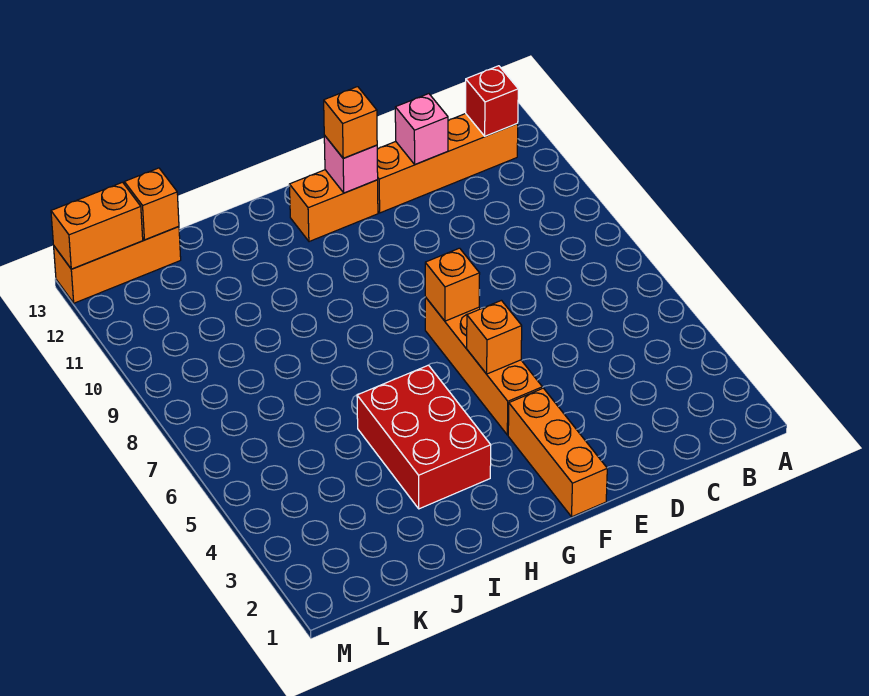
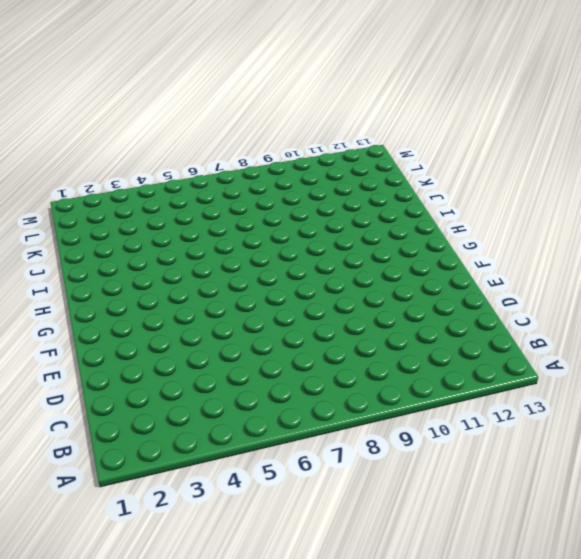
none -> orange 1x4 brick [377,114,518,213]
none -> orange 1x3 brick [508,388,607,517]
none -> orange 1x4 brick [425,297,542,435]

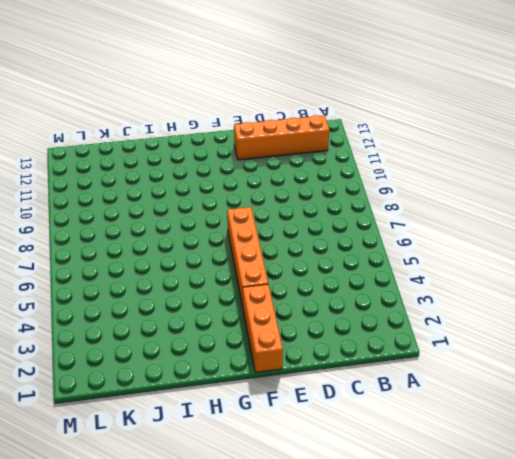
none -> orange 1x2 brick [289,170,378,242]
none -> red 2x3 brick [357,365,491,509]
none -> orange 1x3 brick [54,227,181,303]

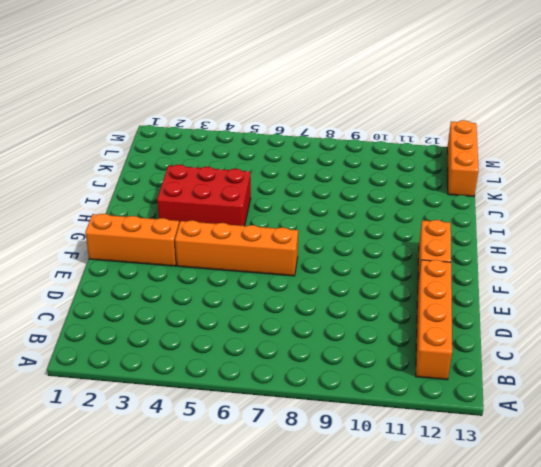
none -> red 1x1 brick [466,66,518,136]
none -> pink 1x1 brick [395,94,448,164]
none -> orange 1x1 brick [467,300,522,374]

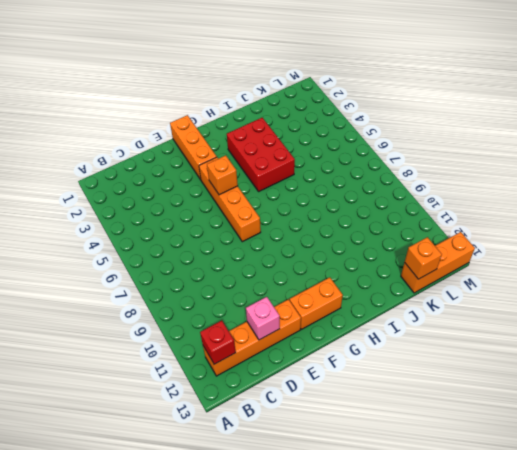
none -> orange 1x1 brick [425,248,480,321]
none -> pink 1x1 brick [324,135,378,193]
none -> orange 1x2 brick [51,182,143,269]

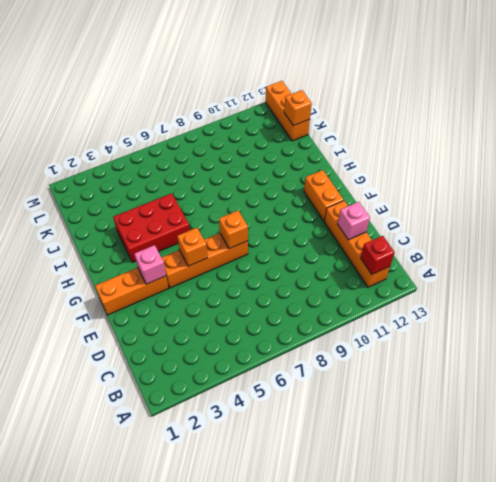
pink 1x1 brick [135,245,166,284] -> pink 1x1 brick moved to [324,135,378,193]
none -> orange 1x2 brick [51,182,143,269]
none -> orange 1x1 brick [324,87,377,158]

